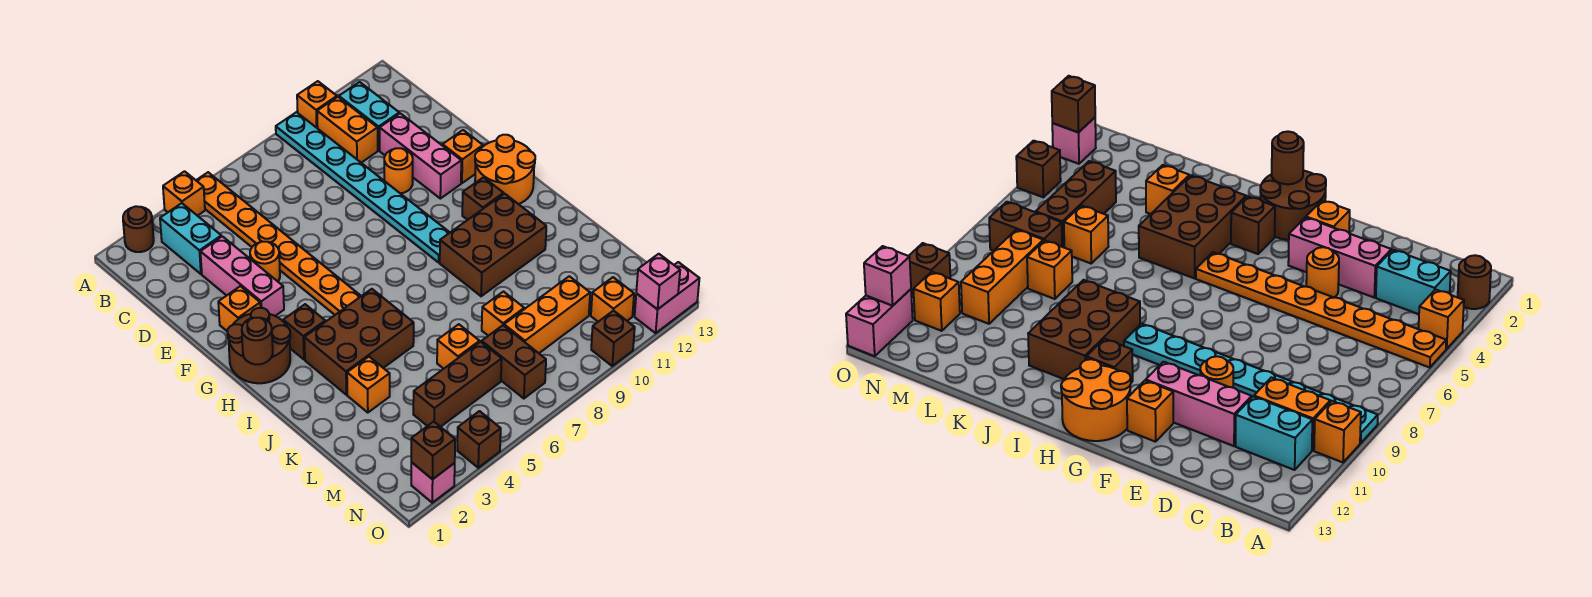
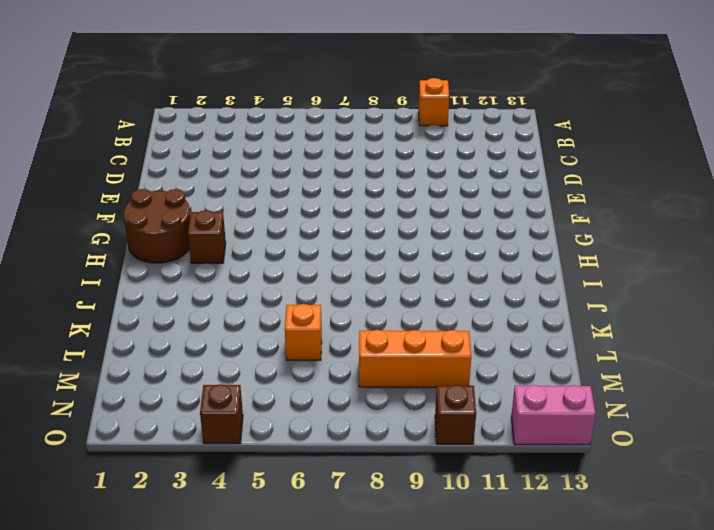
none -> brown 1x1 round brick [123,206,154,252]
none -> orange 1x1 brick [163,171,205,216]
none -> orange 1x8 plate [196,172,361,315]
none -> cyan 1x8 plate [276,112,450,262]

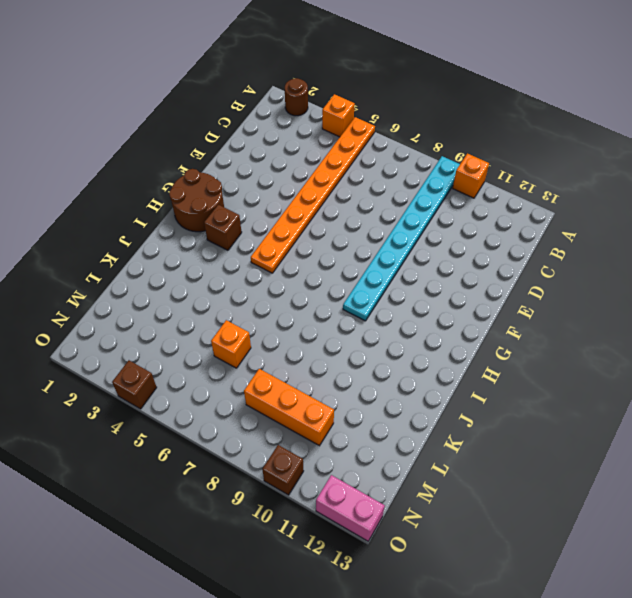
none -> cyan 1x2 brick [160,203,221,274]
none -> orange 1x2 brick [317,97,378,163]
none -> cyan 1x2 brick [339,82,399,150]
none -> pink 1x3 brick [201,236,284,316]

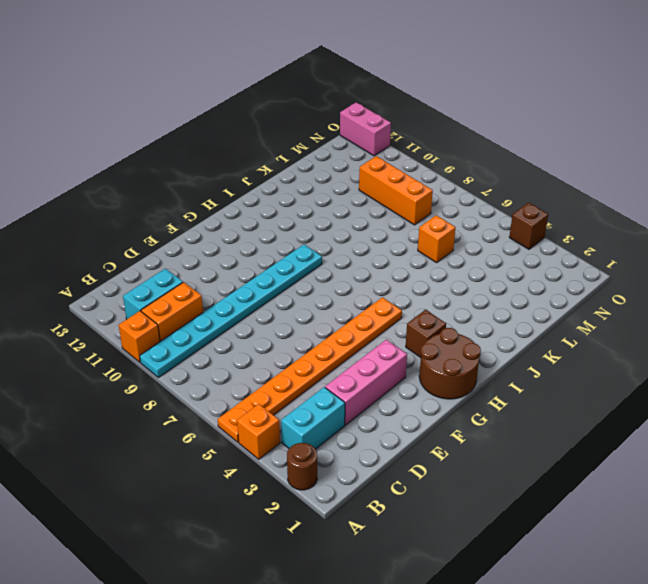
none -> pink 1x3 brick [380,113,461,199]
none -> orange 1x1 round brick [250,242,280,281]
none -> orange 1x1 round brick [384,148,413,193]
none -> orange 1x1 brick [218,286,260,331]

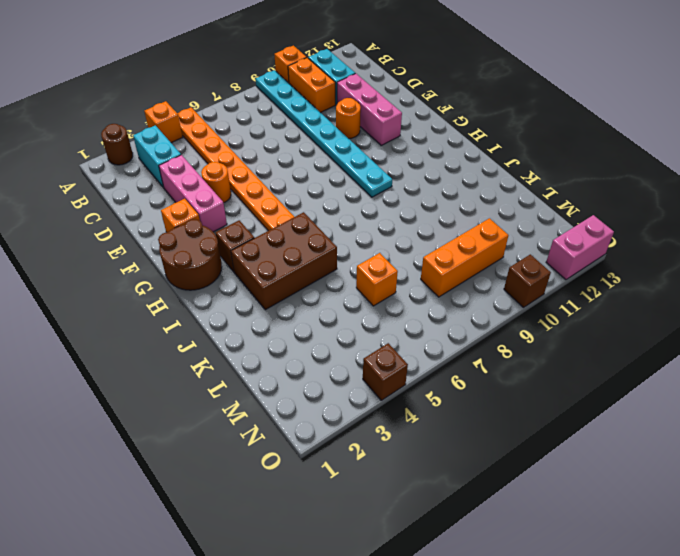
none -> orange 1x1 brick [443,130,483,183]
none -> orange 2x2 round brick [475,135,535,204]
none -> brown 1x1 brick [462,177,504,220]
none -> brown 2x3 brick [440,194,546,296]

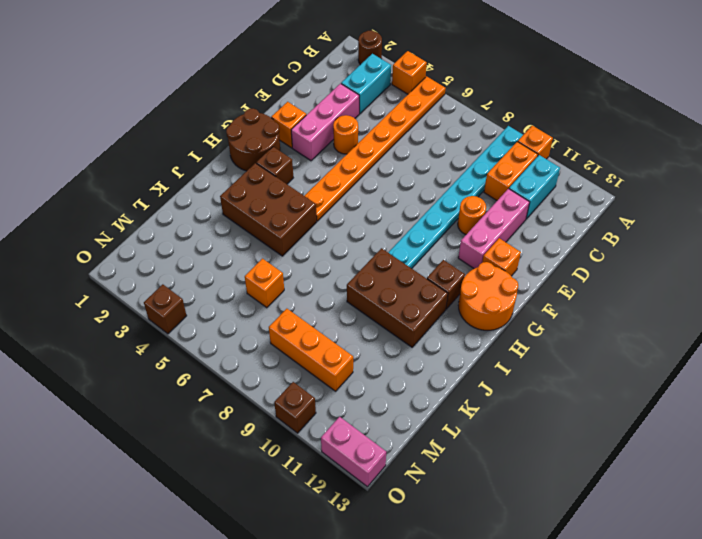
none -> orange 1x1 brick [347,357,390,413]
none -> orange 1x1 brick [482,292,524,336]
none -> brown 1x3 brick [413,342,502,427]
none -> brown 1x2 brick [482,325,546,399]

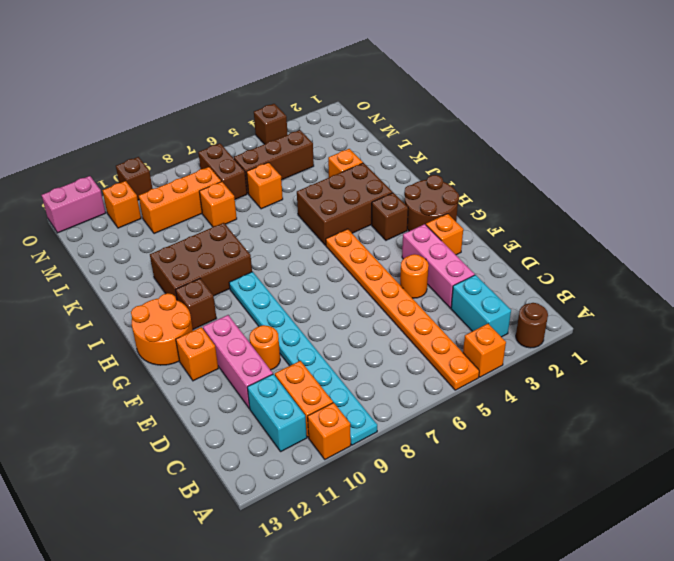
none -> pink 1x1 brick [411,462,455,503]
none -> brown 1x1 round brick [242,318,273,364]
none -> brown 1x1 brick [411,422,455,479]
none -> pink 1x1 brick [636,254,680,309]

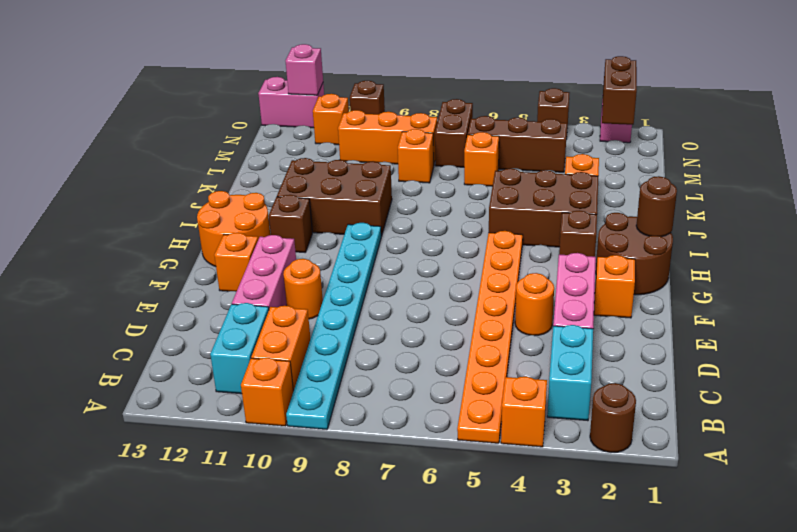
brown 1x2 brick [602,56,637,125] -> brown 1x1 brick [411,422,455,479]

